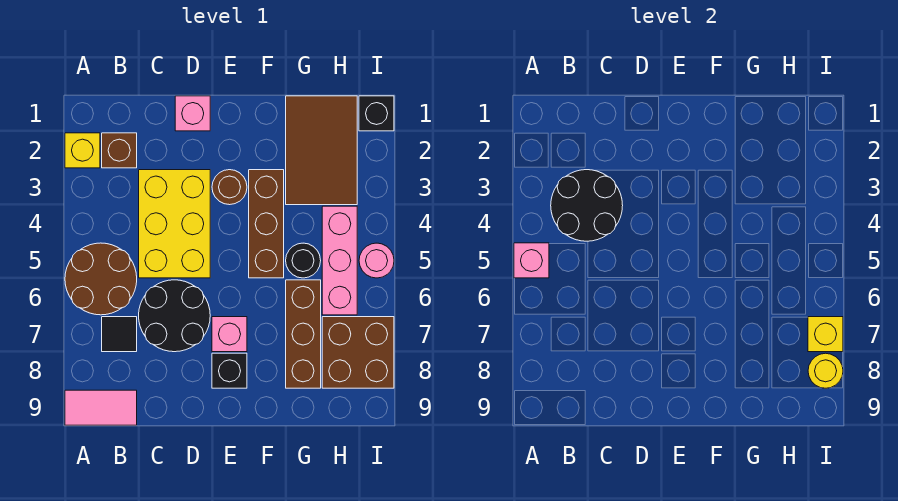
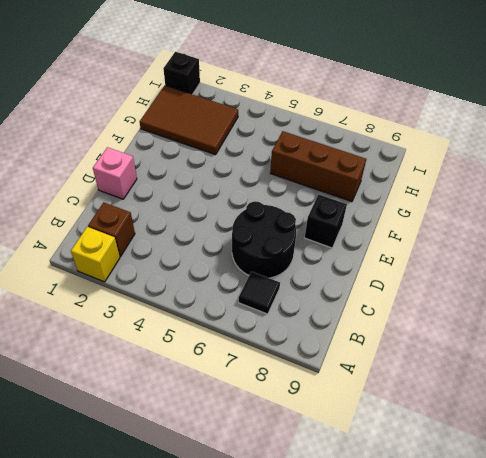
none -> brown 2x2 round brick [65,243,137,315]
none -> pink 1x2 tile [65,390,137,425]
none -> yellow 2x3 brick [139,170,210,278]

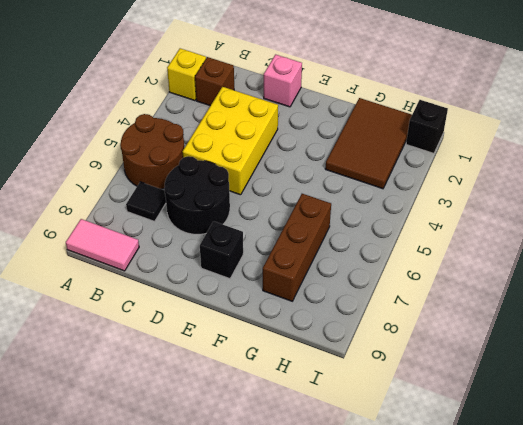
none -> brown 1x1 round brick [212,170,247,205]
none -> pink 1x1 brick [212,317,247,352]
none -> brown 1x3 brick [249,170,284,278]

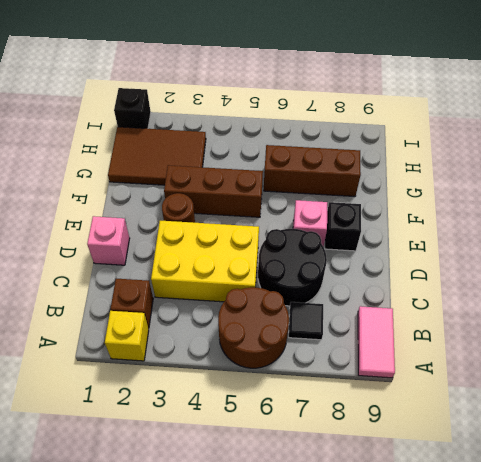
none -> black 1x1 round brick [286,243,321,278]
none -> pink 1x3 brick [322,206,357,315]
none -> brown 2x2 brick [322,317,394,388]

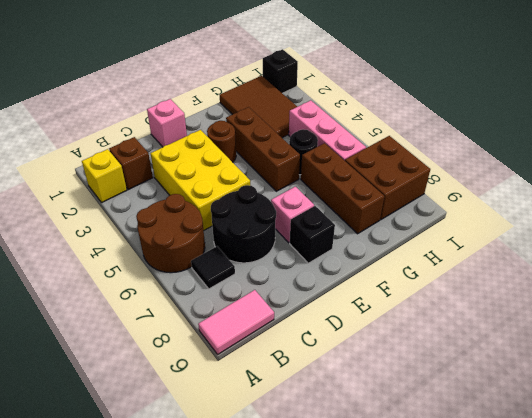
none -> pink 1x1 round brick [359,243,394,278]
none -> pink 1x1 brick [514,243,549,278]
none -> black 2x2 round brick [551,170,623,241]

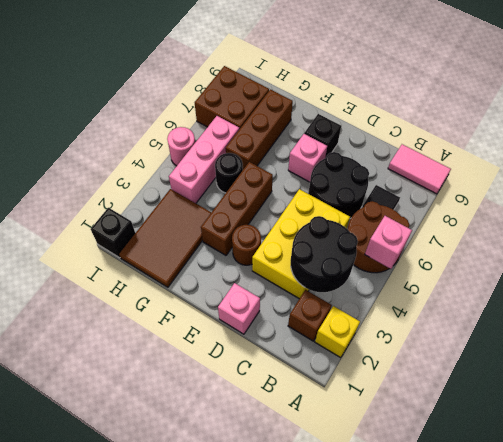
none -> yellow 1x1 brick [808,317,843,352]
none -> yellow 1x1 round brick [808,353,843,388]

